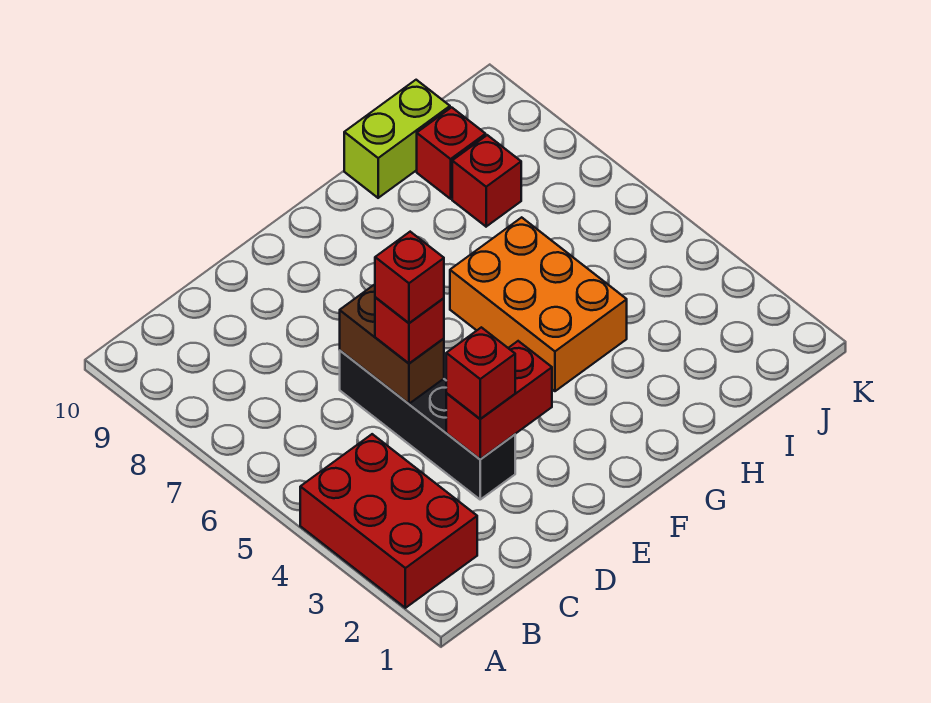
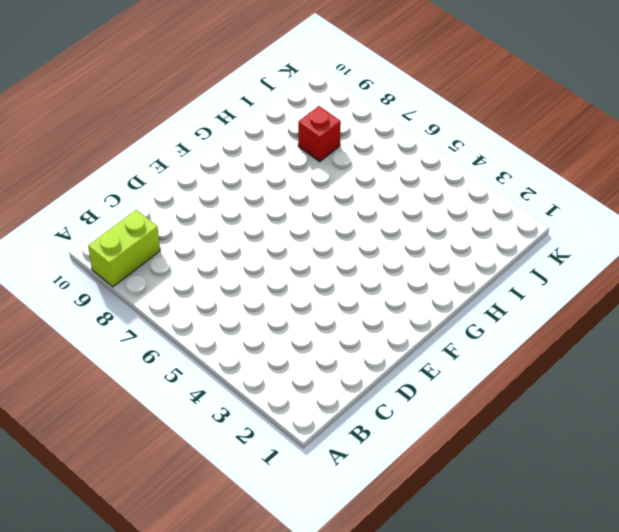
lime 1x2 brick [88,210,160,287] -> lime 1x2 brick moved to [344,80,450,198]
none -> red 2x3 brick [300,434,477,608]
none -> black 1x4 brick [340,351,515,499]

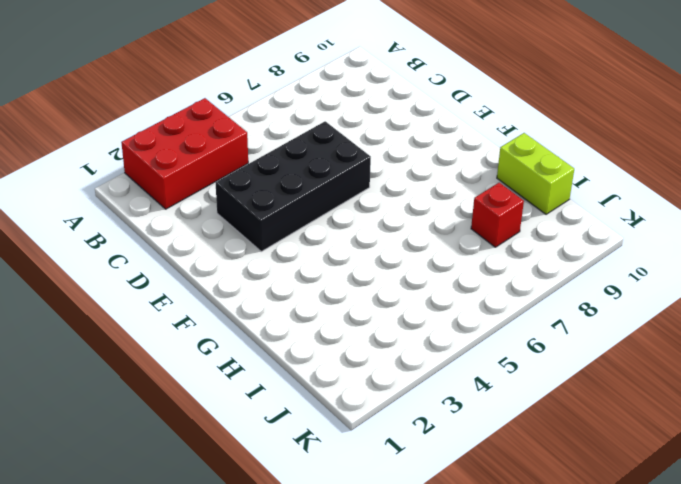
black 2x4 brick [216,121,371,251] -> black 1x4 brick [340,351,515,499]
none -> orange 2x3 brick [450,217,627,391]
none -> red 1x1 brick [417,107,486,199]

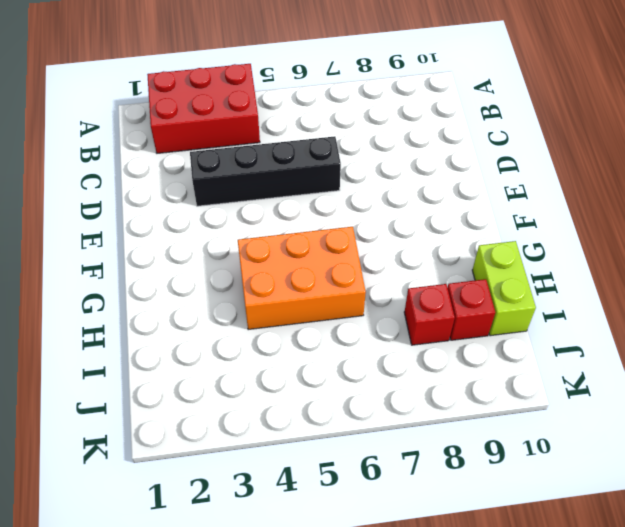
none -> red 1x2 brick [446,341,552,459]
none -> brown 1x2 brick [340,285,444,404]

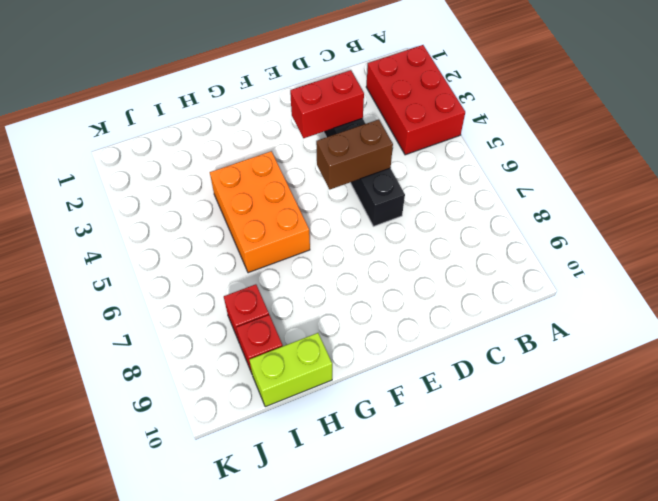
brown 1x2 brick [316,119,393,189] -> brown 1x2 brick turned to [340,285,444,404]
none -> red 1x1 brick [446,327,515,419]
none -> red 1x1 brick [375,297,444,363]

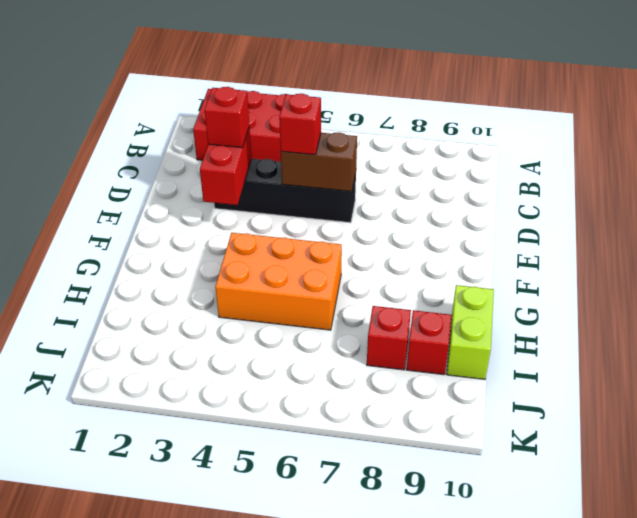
none -> red 1x1 brick [375,232,444,323]

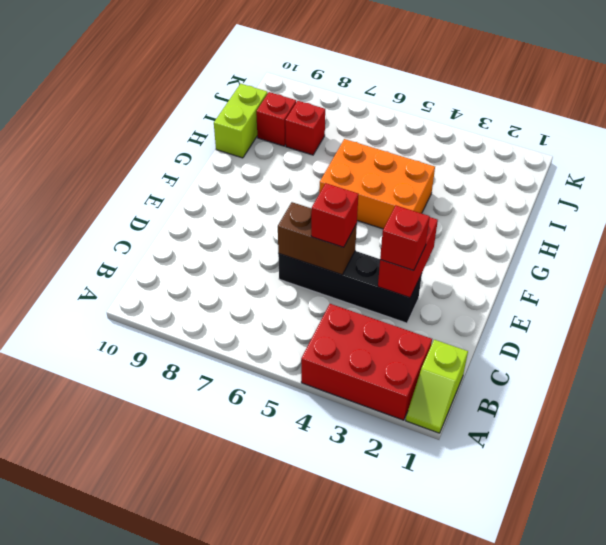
lime 1x2 slope [406,340,468,433] -> none
none -> red 1x1 brick [375,232,444,323]

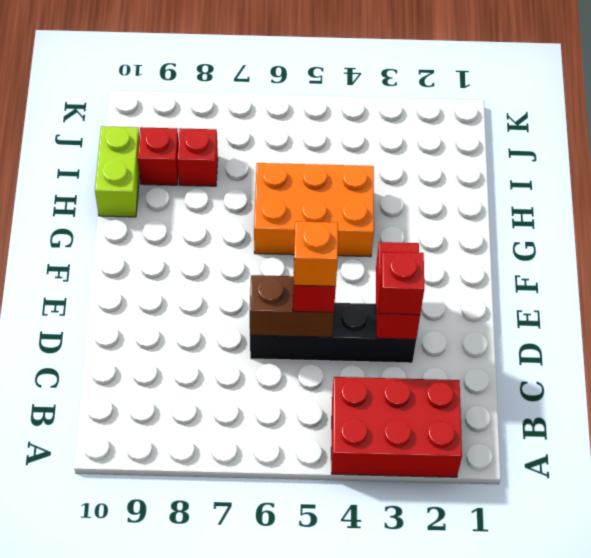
orange 1x1 brick [294,221,338,286] -> red 1x1 brick [375,232,444,323]

